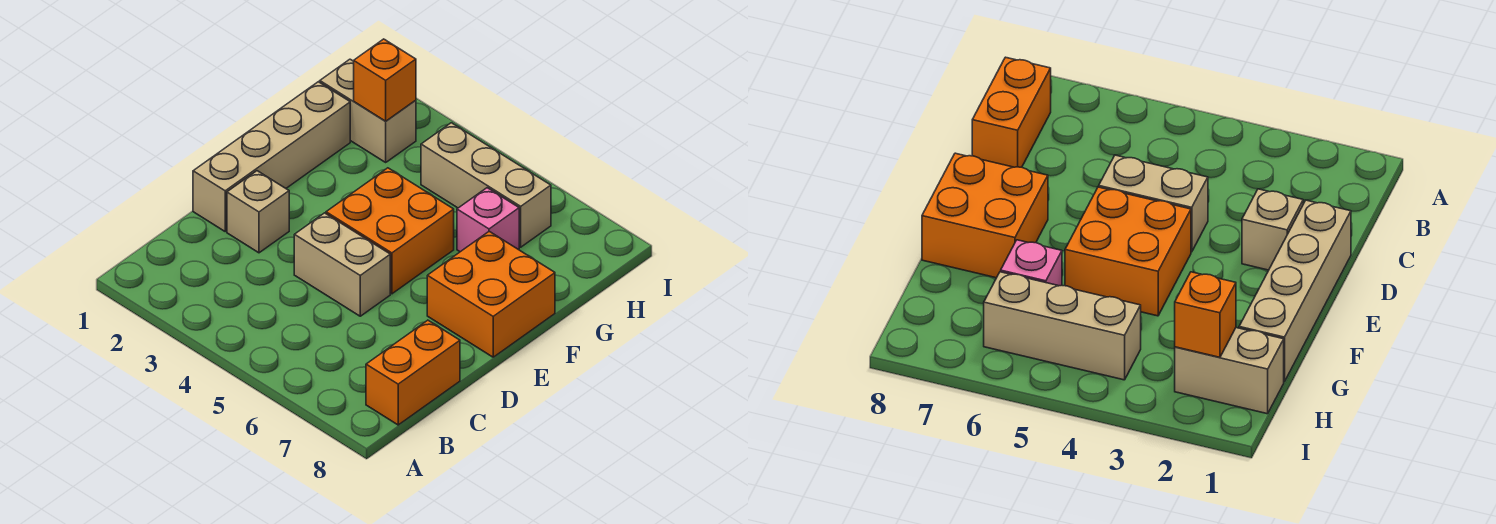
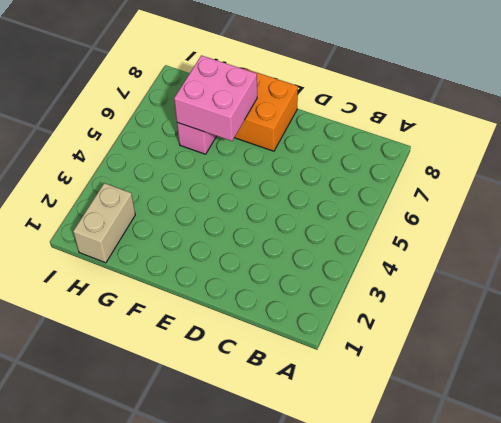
pink 2x2 brick [174,55,257,141] -> none
none -> orange 1x2 brick [366,320,460,425]
none -> tan 1x4 brick [193,82,350,231]

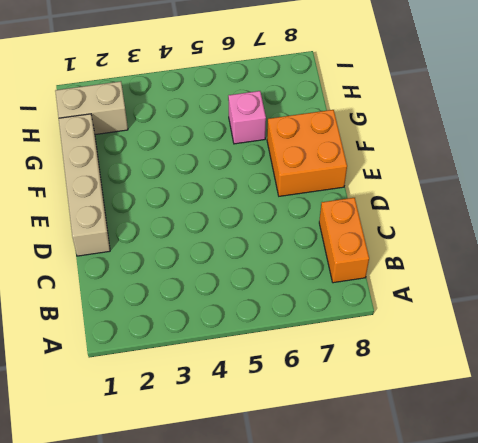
none -> tan 1x1 brick [227,171,289,253]
none -> tan 1x2 brick [294,213,390,316]

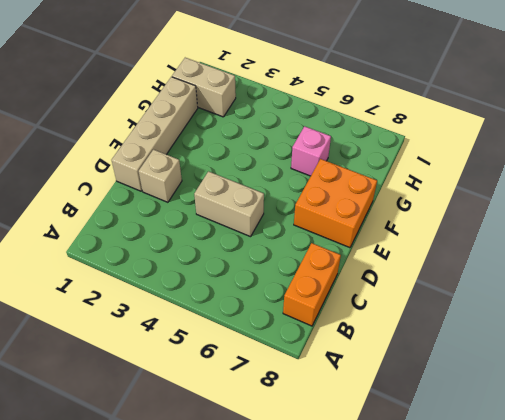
none -> orange 2x2 brick [326,168,454,294]
none -> tan 1x3 brick [421,123,551,247]

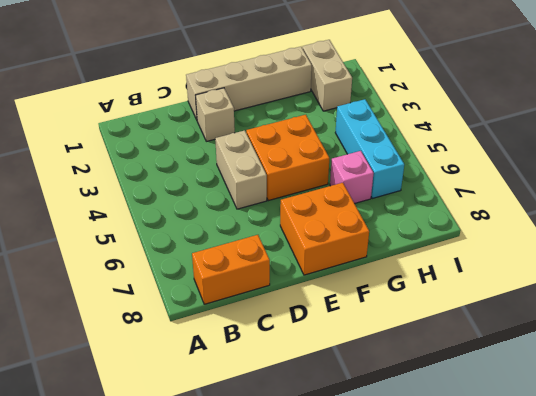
cyan 1x3 brick [335,99,404,198] -> tan 1x3 brick [421,123,551,247]
none -> orange 1x1 brick [354,39,416,121]

